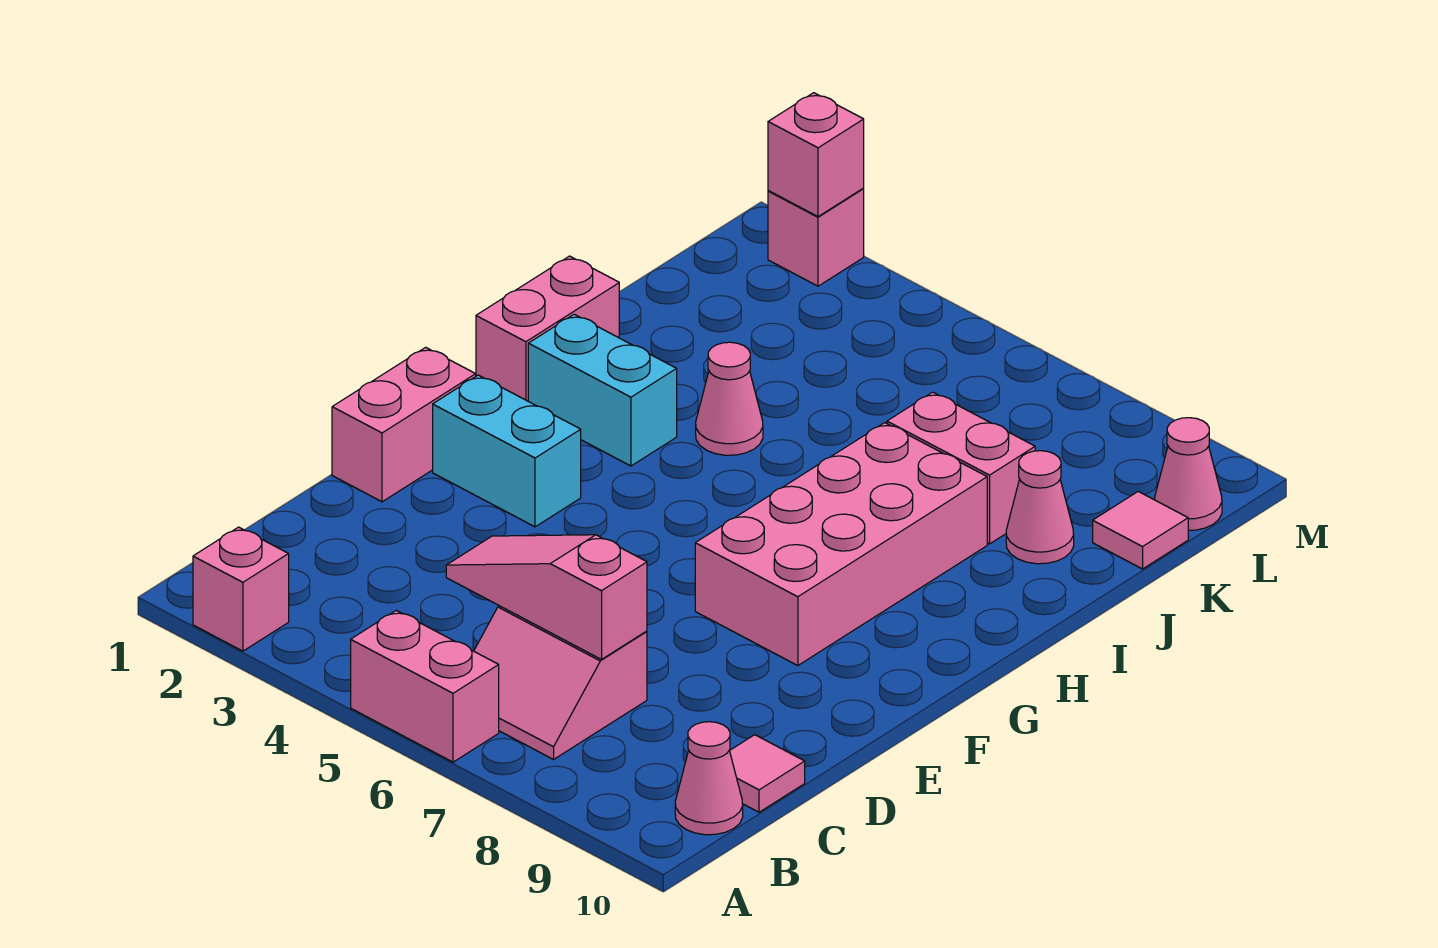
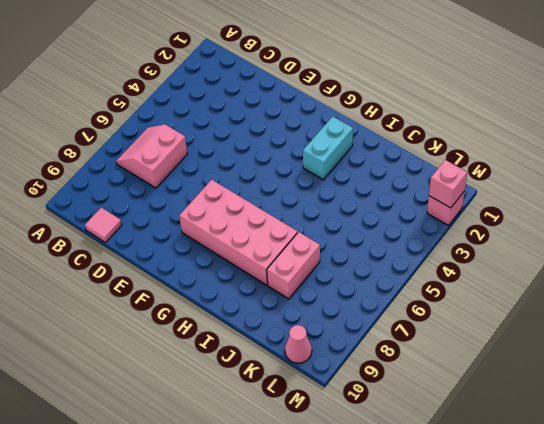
none -> pink 1x1 brick [193,527,289,651]
none -> pink 1x2 brick [351,611,499,762]
none -> pink 1x1 cone [675,722,743,835]

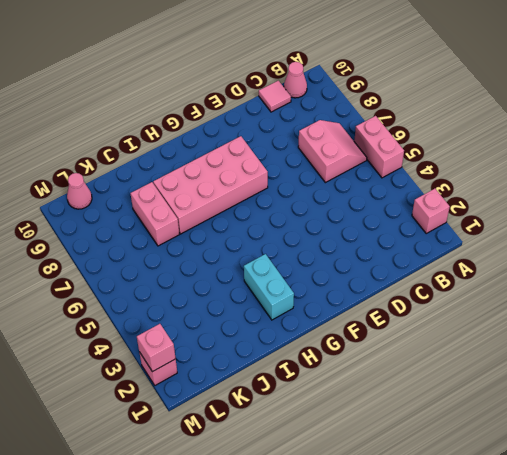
none -> pink 1x2 brick [332,347,476,502]
none -> cyan 1x2 brick [433,375,581,527]
none -> pink 1x2 brick [476,256,619,401]

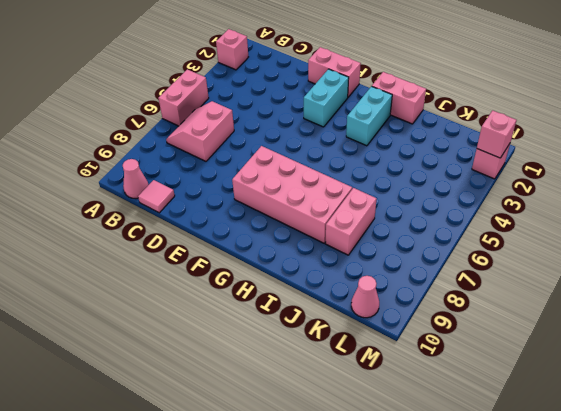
none -> pink 1x1 cone [696,342,763,455]
none -> pink 1x1 cone [1006,451,1074,564]
none -> pink 1x1 tile [1093,491,1188,569]

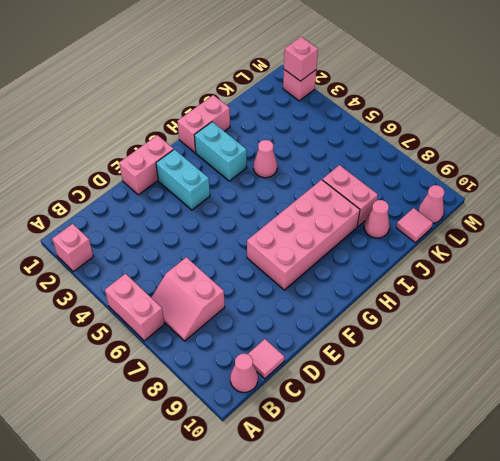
none -> pink 1x3 slope [446,535,647,659]

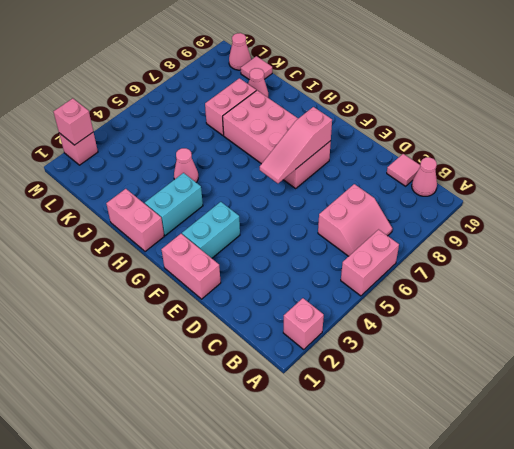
pink 1x3 slope [260,107,332,183] -> pink 1x3 slope moved to [446,535,647,659]

